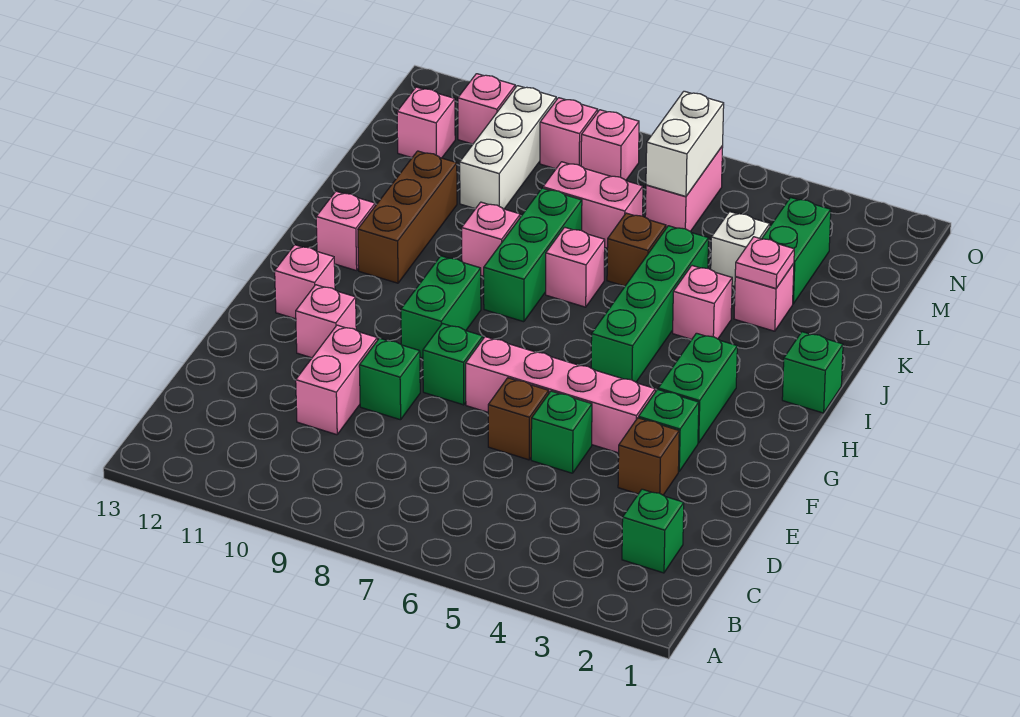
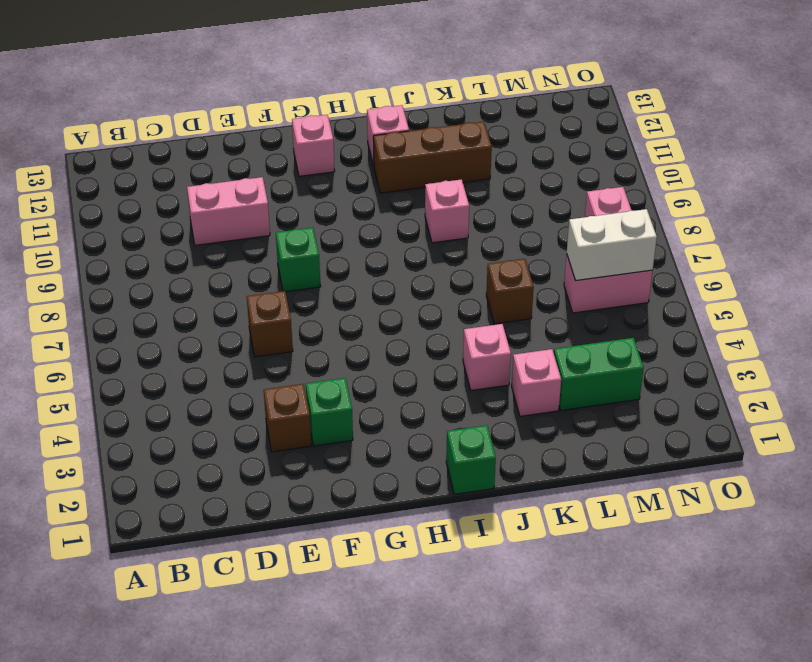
none -> green 1x1 brick [622,489,684,573]
none -> green 1x1 brick [531,391,592,473]
none -> green 1x1 brick [359,338,420,420]
none -> pink 1x4 brick [466,337,655,453]

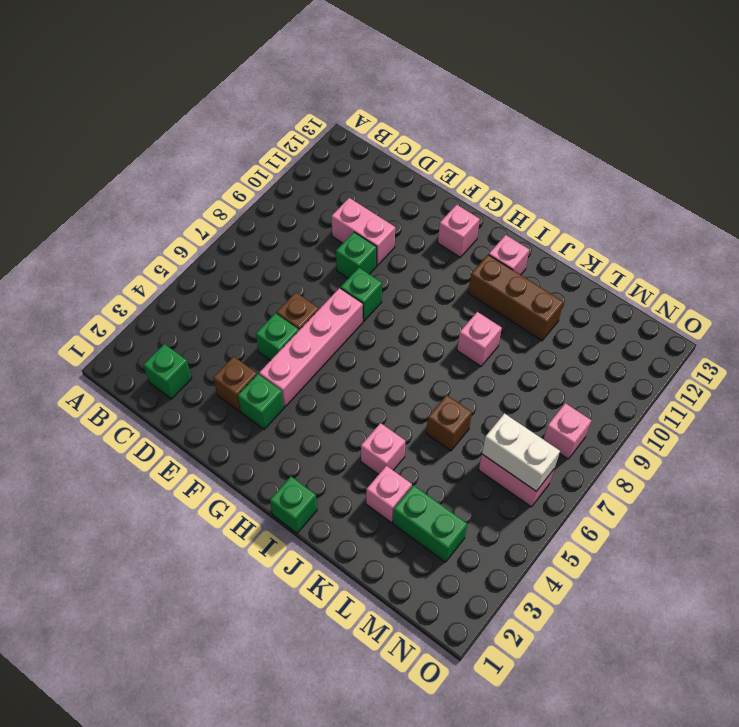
none -> pink 1x1 brick [296,285,356,358]
none -> green 1x2 brick [658,333,737,443]
none -> green 1x2 brick [401,256,481,358]
none -> green 1x4 brick [591,226,709,382]

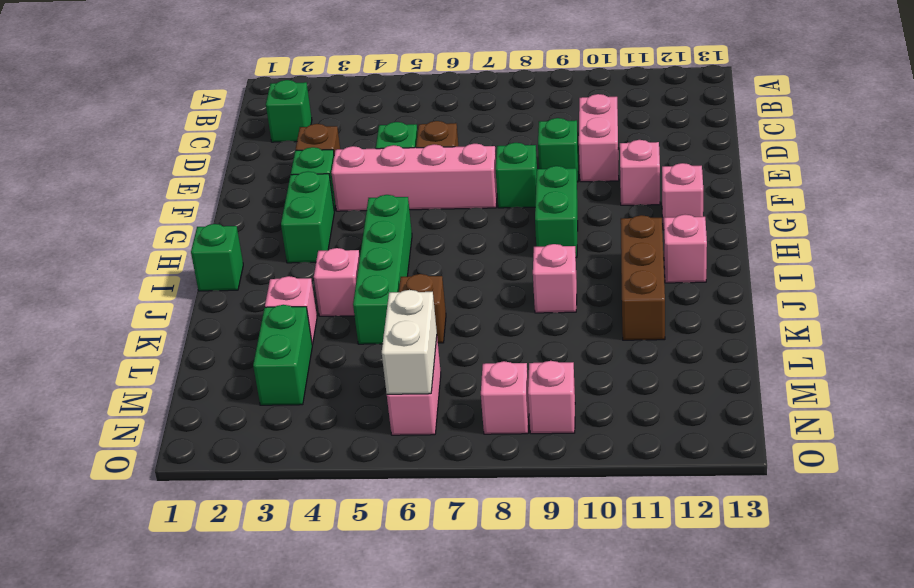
none -> green 1x3 brick [484,188,582,322]
none -> pink 1x1 brick [546,227,605,307]
none -> white 1x1 brick [711,212,770,286]
none -> pink 1x2 brick [543,162,643,248]

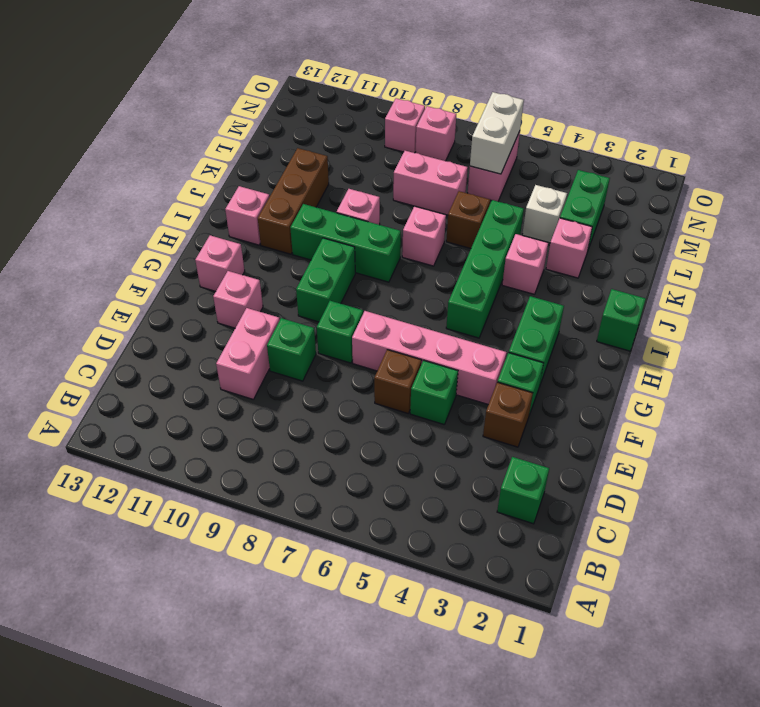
green 1x3 brick [290,204,401,282] -> green 1x3 brick turned to [484,188,582,322]
none -> white 1x3 brick [460,86,556,209]
none -> pink 1x1 brick [397,87,455,158]
none -> pink 1x1 brick [458,74,515,144]
none -> pink 1x1 plate [735,237,794,288]

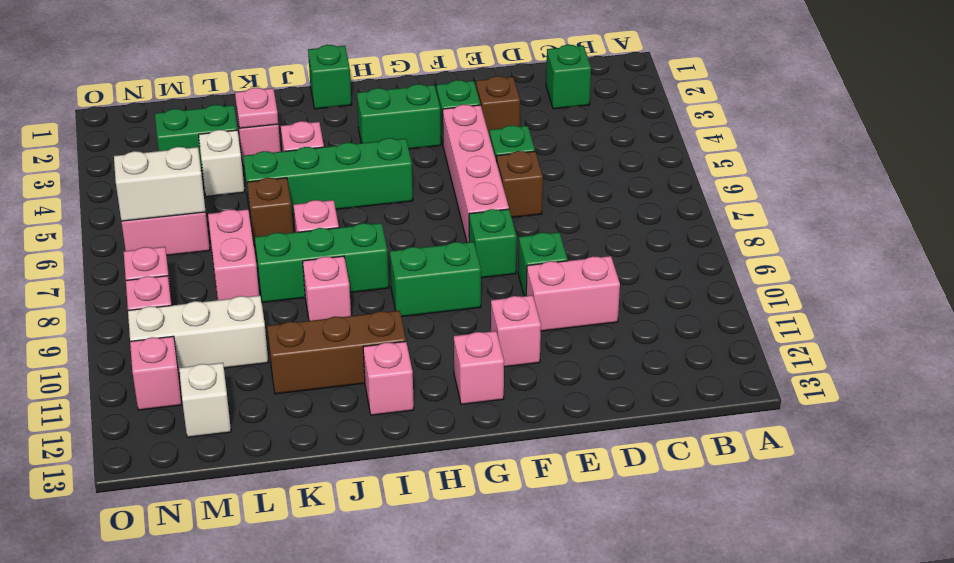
white 1x1 brick [179,363,231,437] -> pink 1x1 brick [397,87,455,158]

